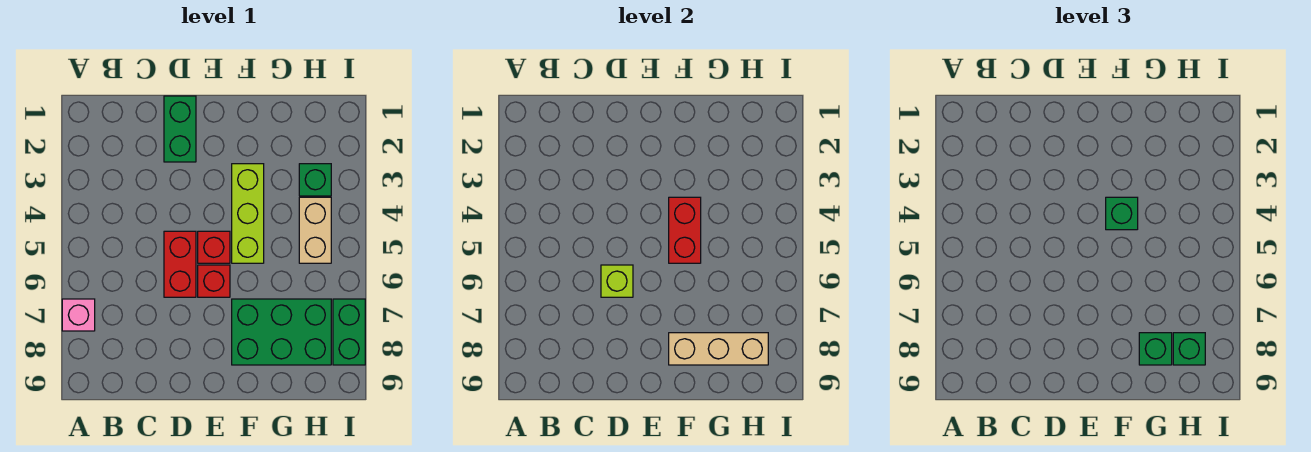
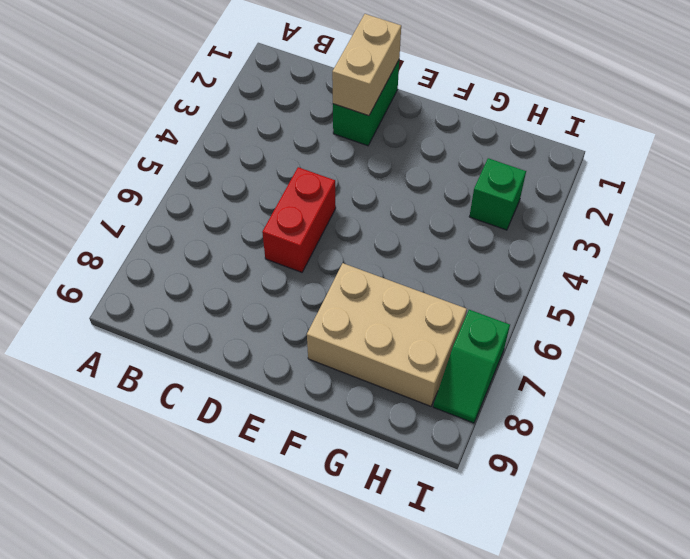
tan 1x2 brick [332,14,401,116] -> tan 1x2 brick moved to [299,197,331,263]
tan 2x3 brick [307,263,467,406] -> green 2x3 brick [232,299,331,365]
green 1x2 slope [433,310,510,423] -> green 1x2 brick [333,299,365,365]
none -> pink 1x1 brick [62,299,95,331]
none -> red 1x1 brick [198,231,230,263]
none -> red 1x1 brick [198,265,230,297]

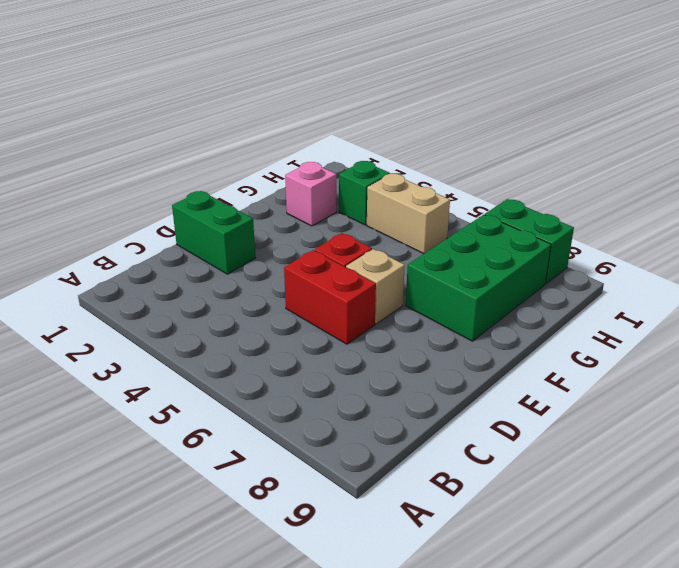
tan 1x1 brick [346,249,405,324] -> red 1x1 brick [198,265,230,297]
pink 1x1 brick [285,162,336,226] -> pink 1x1 brick moved to [62,299,95,331]
none -> lime 1x3 brick [232,164,264,263]
none -> lime 1x1 brick [601,265,633,297]
none -> red 1x2 brick [669,197,701,263]

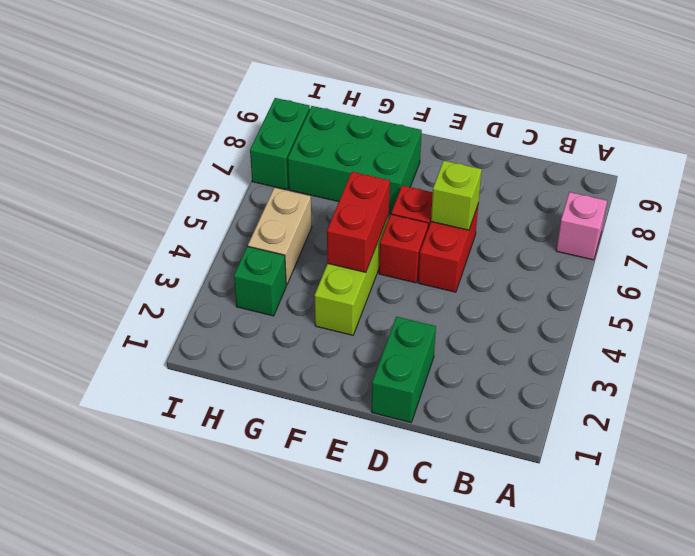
none -> tan 1x3 brick [669,333,768,365]
none -> green 1x1 brick [1106,197,1138,230]
none -> green 1x1 brick [1139,333,1172,365]

